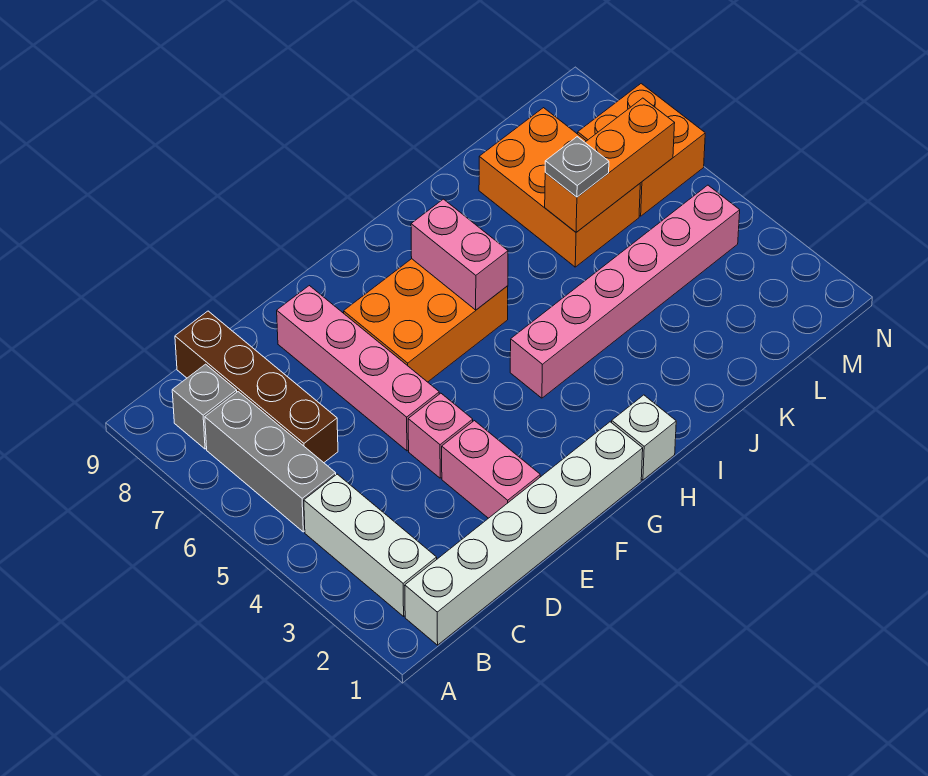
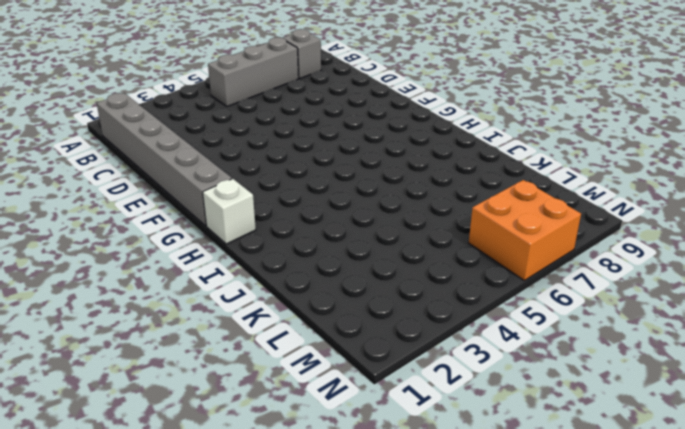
grey 1x6 brick [97,93,232,226] -> white 1x6 brick [405,422,643,645]
none -> white 1x3 brick [304,474,437,616]
none -> brown 1x4 brick [175,311,338,463]
none -> pink 1x2 brick [442,421,540,518]

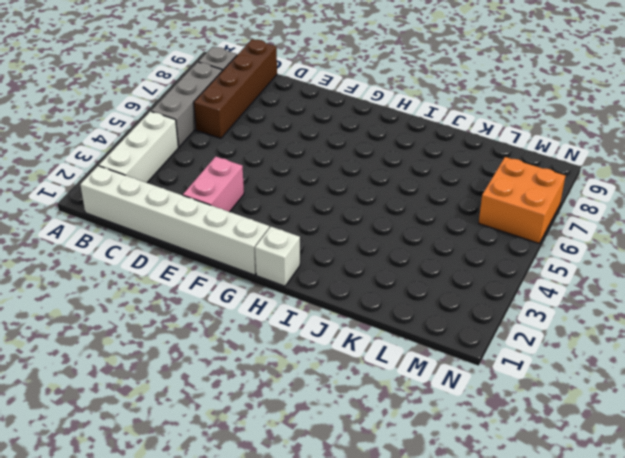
none -> pink 1x1 brick [408,393,473,478]
none -> pink 1x4 brick [277,286,439,451]
none -> orange 2x3 brick [344,259,508,382]

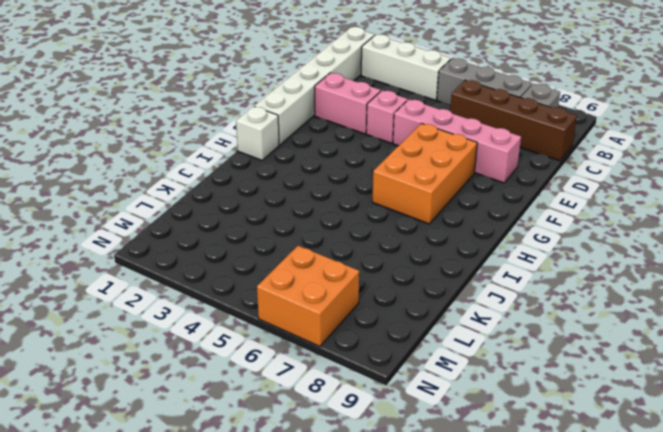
none -> pink 1x6 brick [510,185,740,398]
none -> orange 2x3 brick [479,108,640,267]
none -> pink 1x2 brick [411,199,508,310]

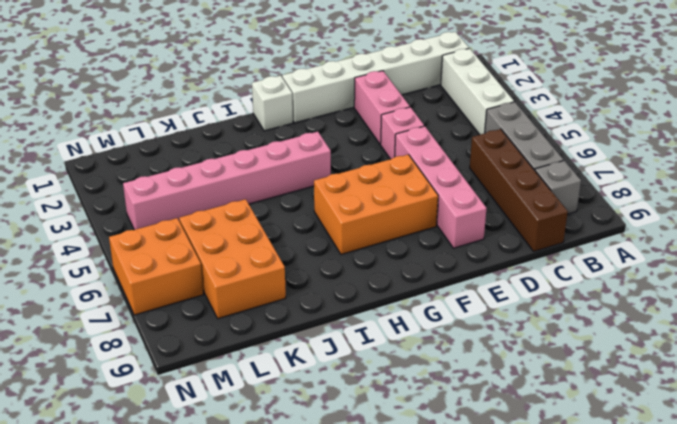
none -> pink 1x2 brick [411,199,508,310]
none -> orange 1x3 brick [545,98,675,232]
none -> grey 1x1 plate [545,137,609,197]

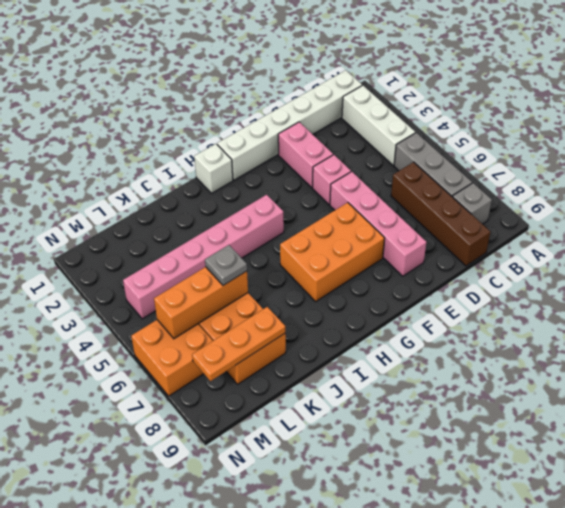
orange 1x3 plate [192,307,285,381] -> none
none -> pink 1x2 brick [411,199,508,310]

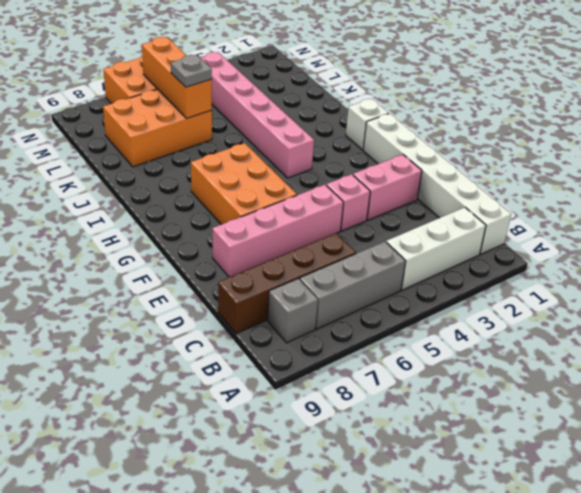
none -> pink 1x2 brick [411,199,508,310]

